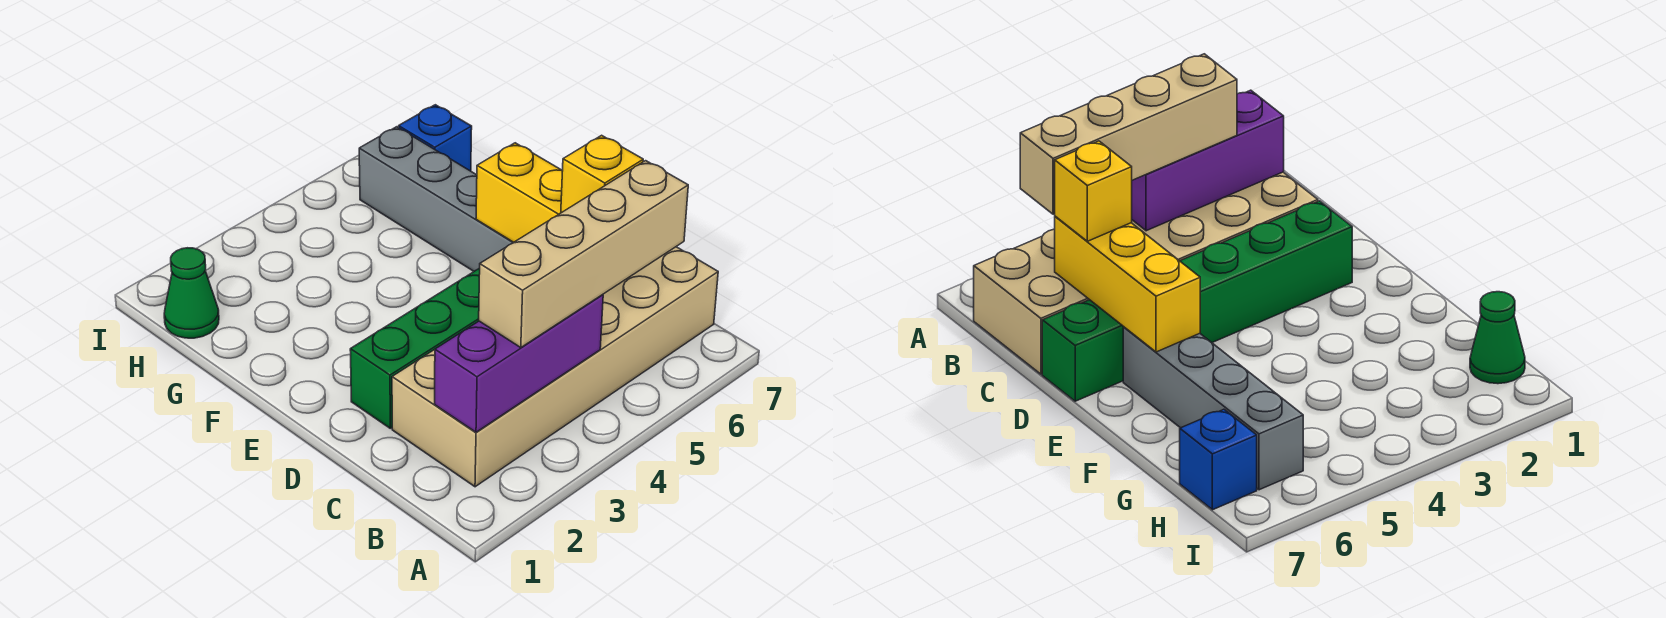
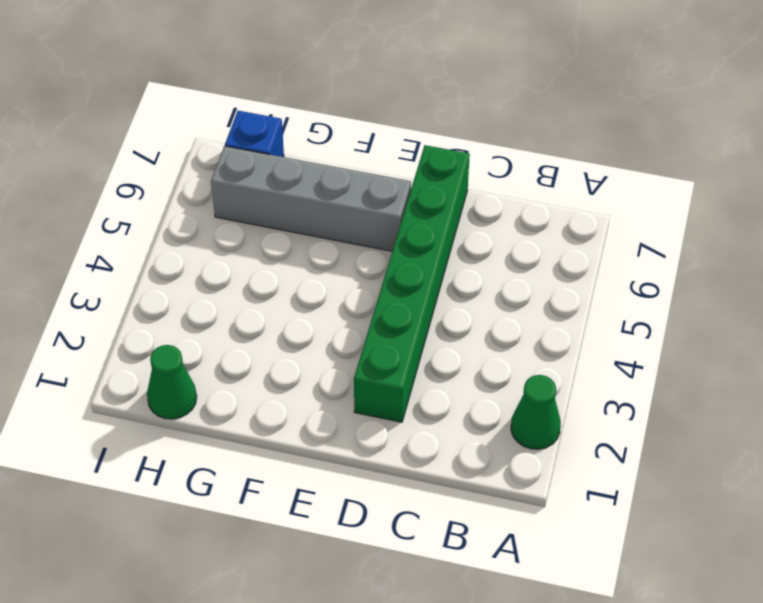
green 1x1 cone [511,375,561,449] -> none
none -> tan 2x6 brick [392,247,718,487]
none -> purple 1x3 brick [435,295,603,432]

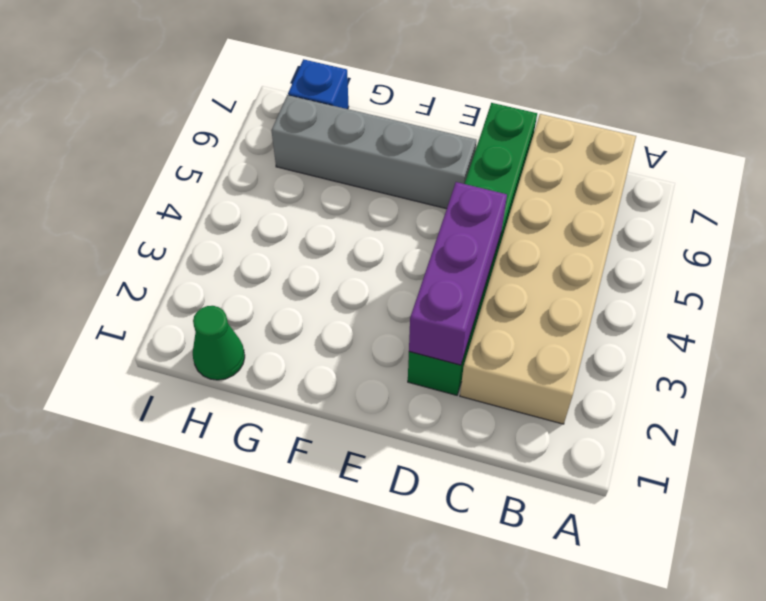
purple 1x3 brick [409,182,507,365] -> purple 1x3 brick moved to [435,295,603,432]
none -> yellow 1x3 brick [476,143,562,242]
none -> tan 1x4 brick [479,161,688,348]

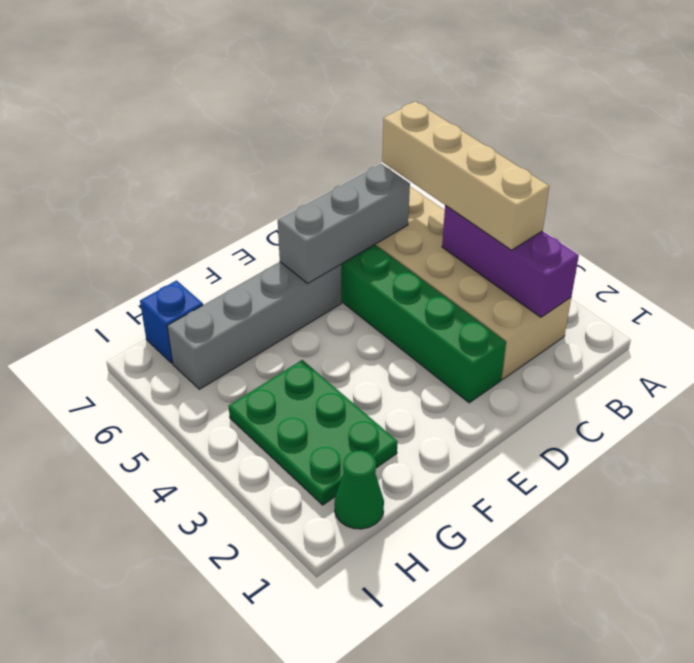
grey 1x3 brick [278,163,410,283] -> yellow 1x3 brick [476,143,562,242]
green 2x3 plate [229,360,398,505] -> none
none -> yellow 1x1 brick [561,135,643,213]

